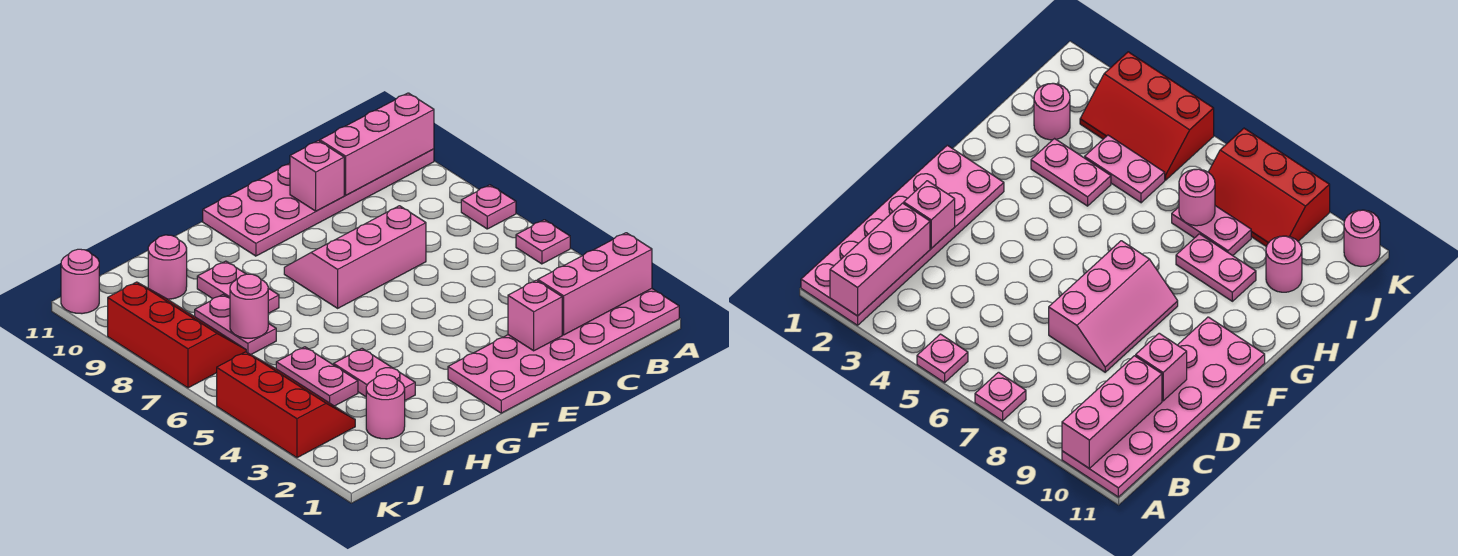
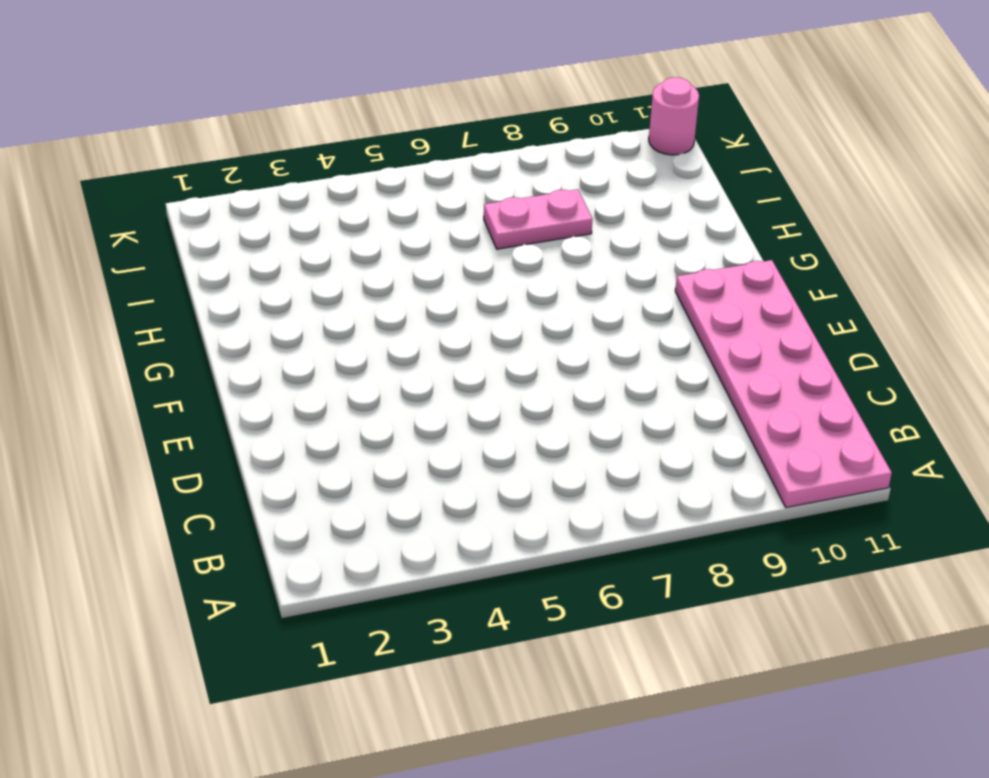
none -> pink 2x6 plate [448,289,679,413]
none -> pink 1x1 plate [516,220,570,264]
none -> pink 1x1 plate [461,185,516,229]

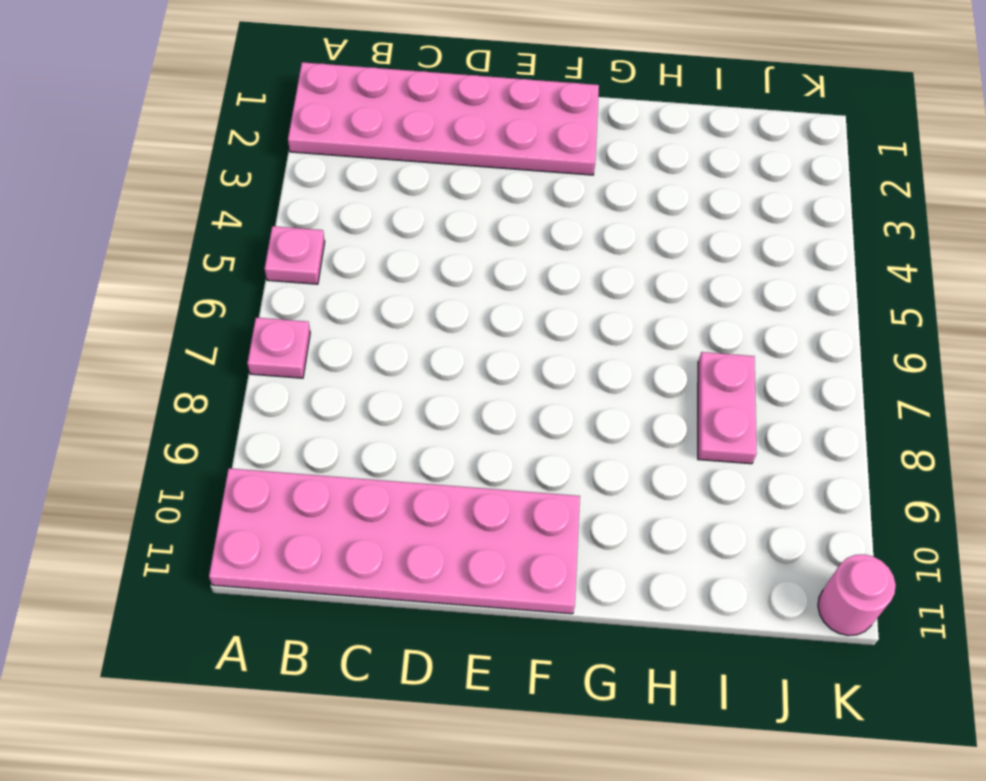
none -> pink 2x3 slope [284,206,426,308]
none -> pink 1x2 plate [334,349,415,400]
none -> pink 1x2 plate [197,261,279,313]

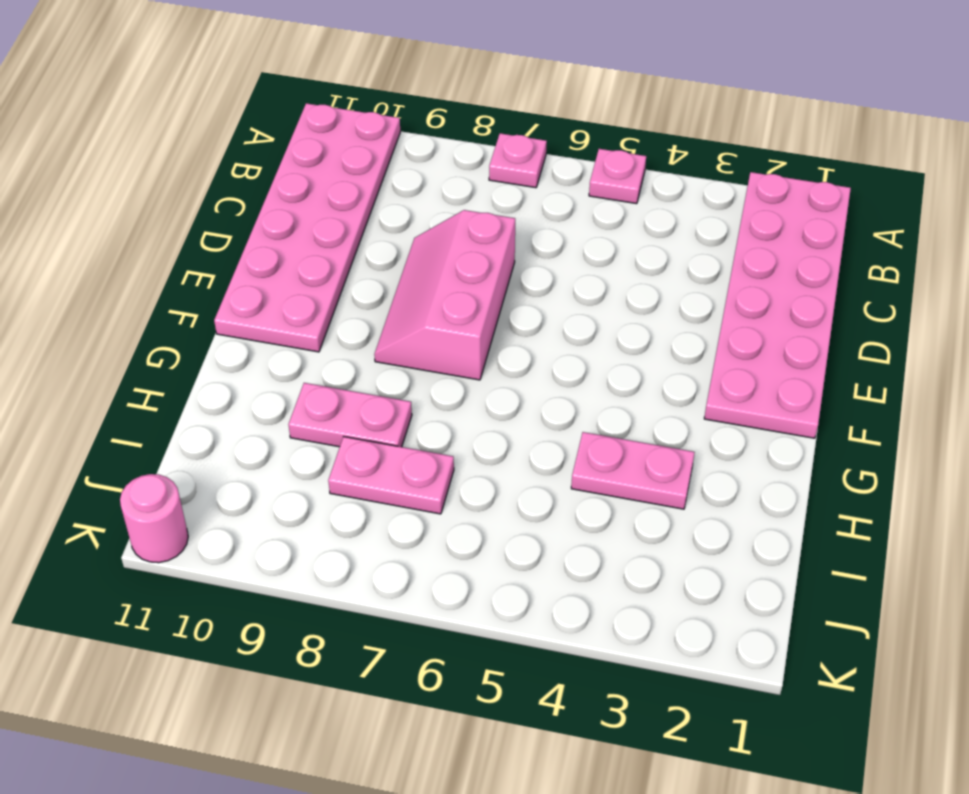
none -> pink 1x1 round brick [366,375,405,439]
none -> pink 1x2 plate [276,347,358,406]
none -> pink 1x1 round brick [148,235,187,299]

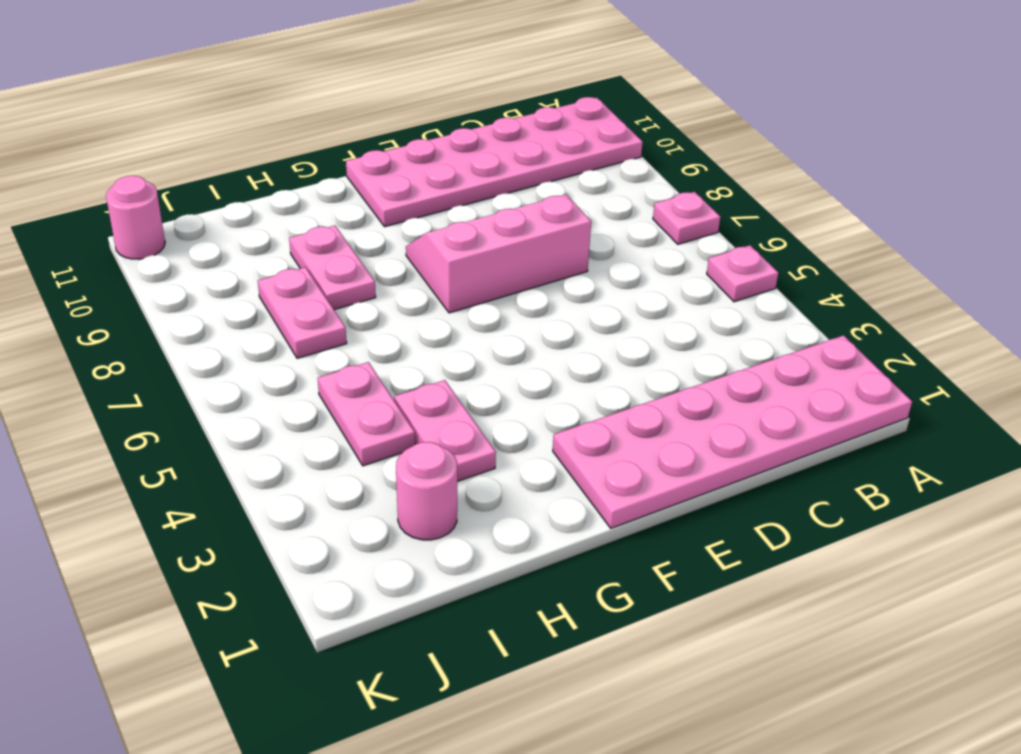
none -> pink 1x1 round brick [148,235,187,299]
none -> red 2x3 slope [217,352,355,458]
none -> red 2x3 slope [108,282,246,388]

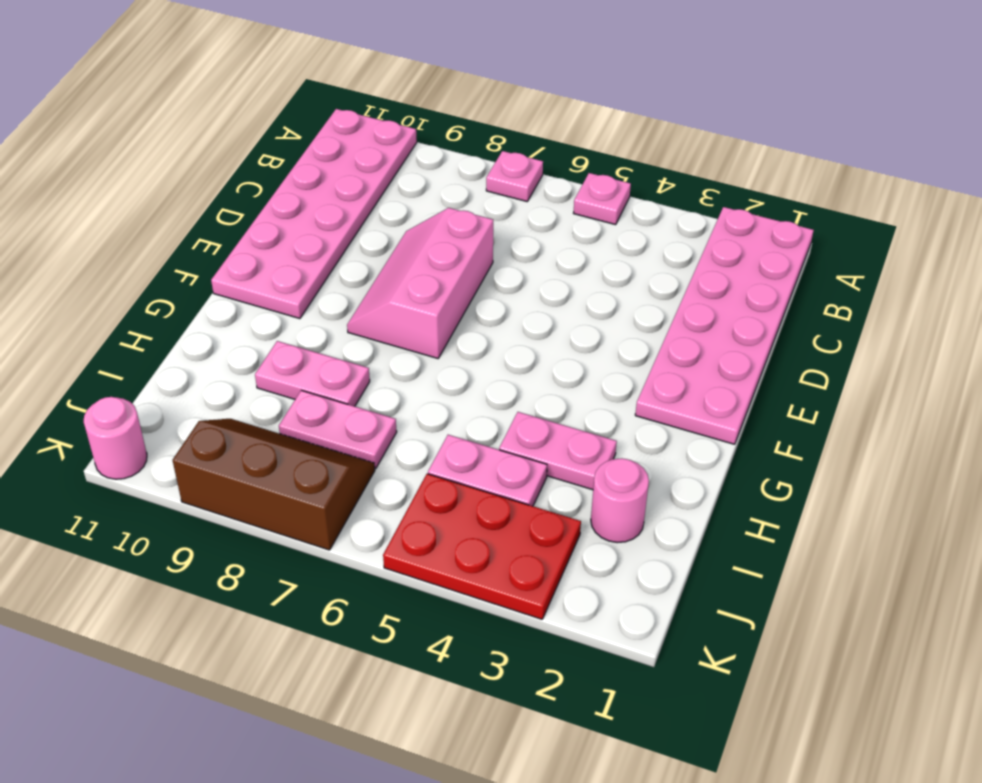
red 2x3 plate [383,474,581,619] -> red 2x3 slope [217,352,355,458]
brown 2x3 slope [173,419,375,550] -> red 2x3 slope [108,282,246,388]
none -> pink 1x1 round brick [148,235,187,299]
none -> pink 1x3 brick [538,233,652,335]
none -> pink 1x3 brick [320,93,434,195]

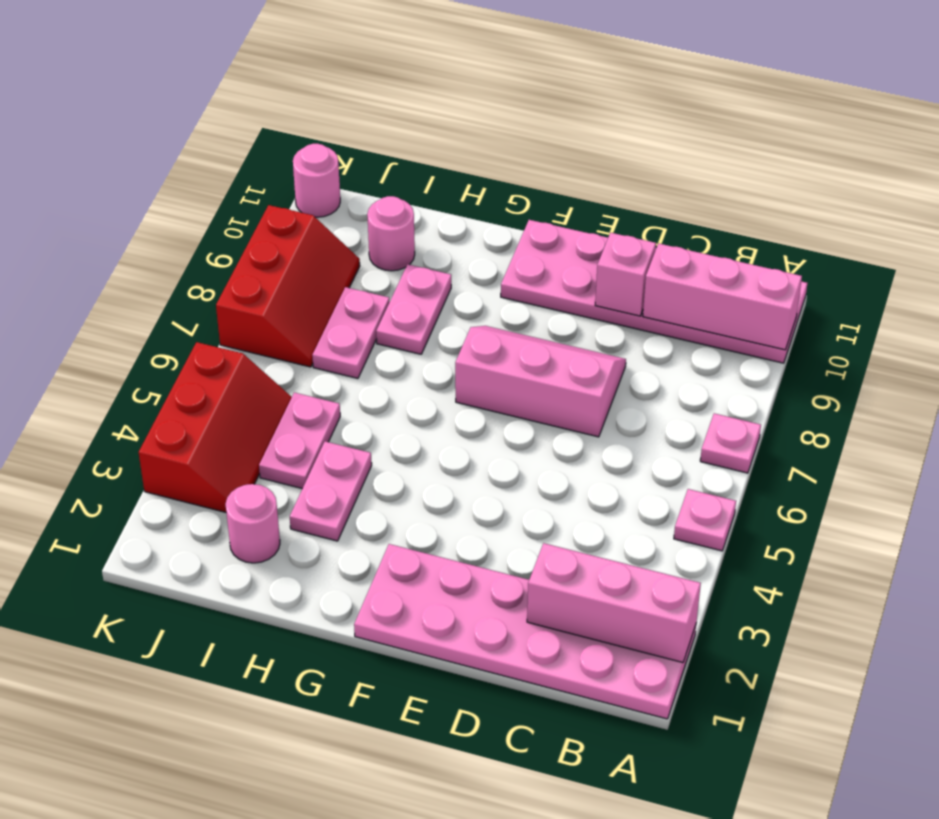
none -> pink 1x1 brick [508,280,562,351]
none -> pink 1x1 round brick [230,274,268,338]

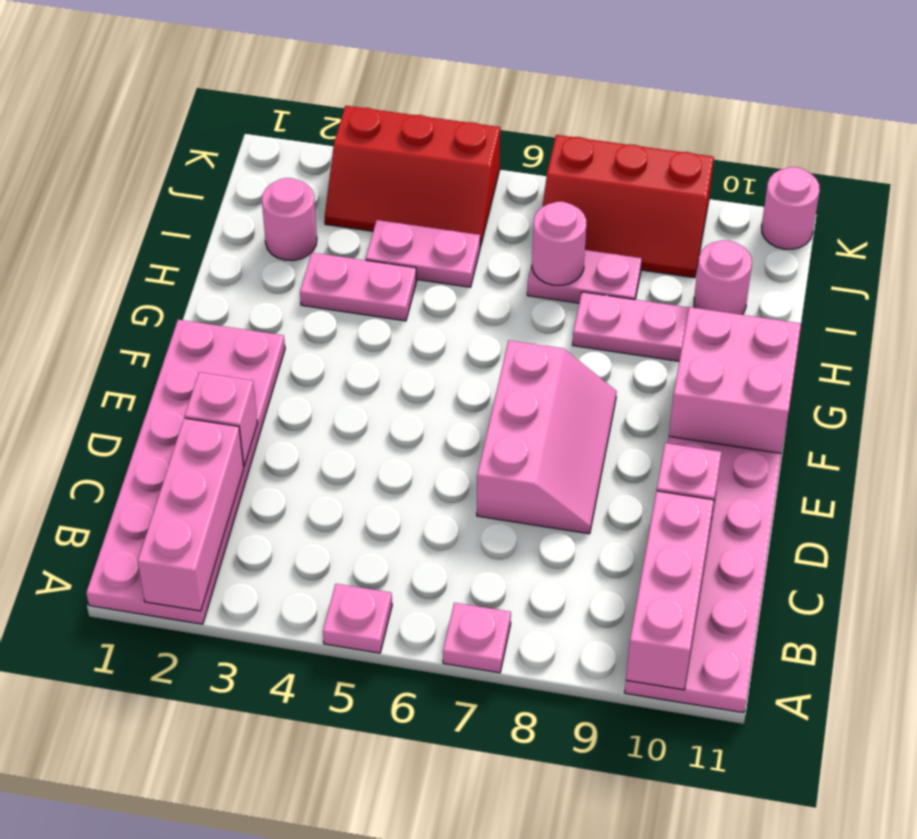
pink 2x2 brick [669,307,801,453] -> none

